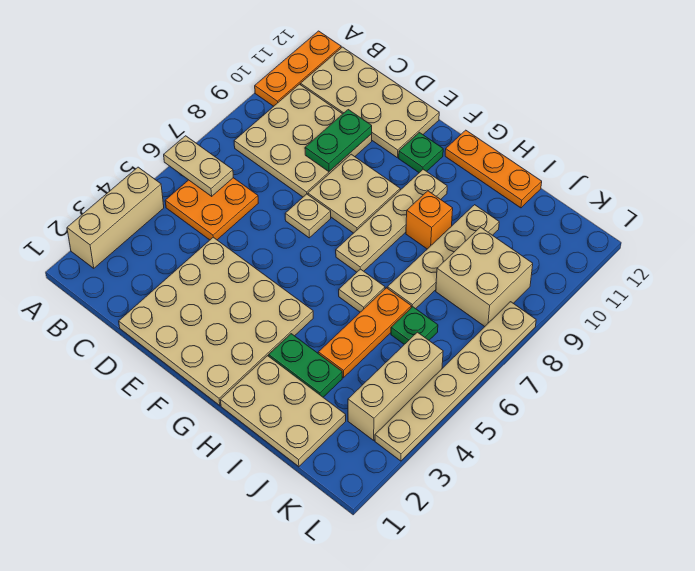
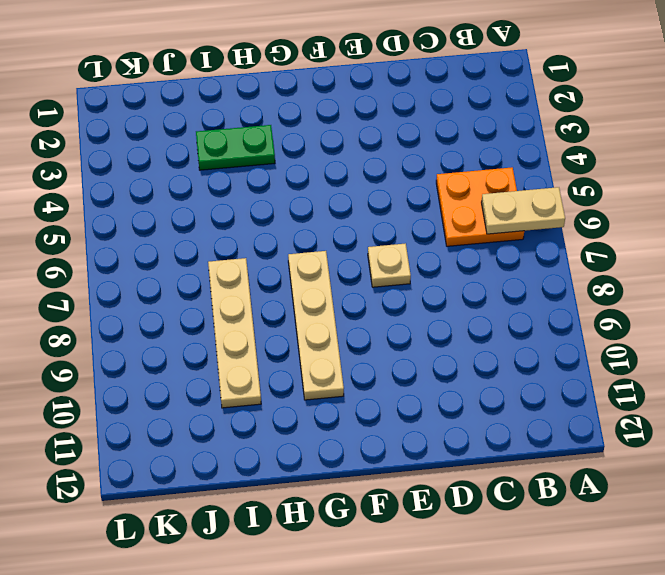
none -> tan 1x3 brick [67,167,164,268]
none -> orange 1x3 plate [255,31,341,106]
none -> tan 3x3 plate [234,84,372,197]

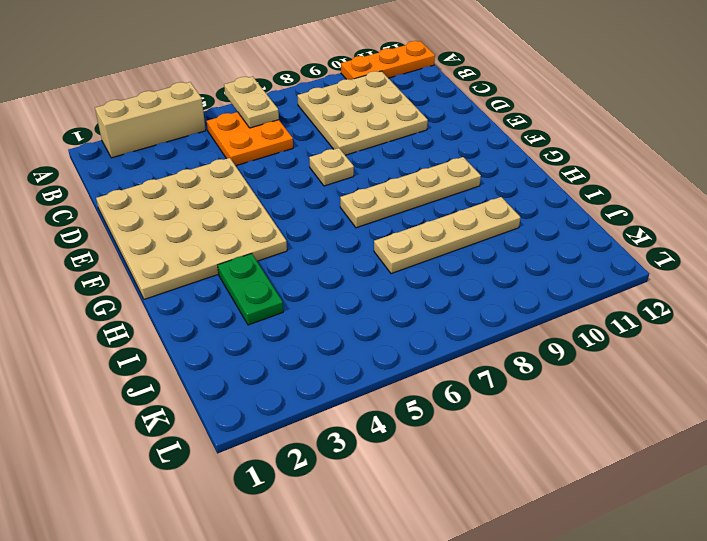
none -> tan 2x4 plate [301,47,439,158]
none -> tan 2x2 plate [308,154,400,233]
none -> green 1x1 plate [399,132,443,173]

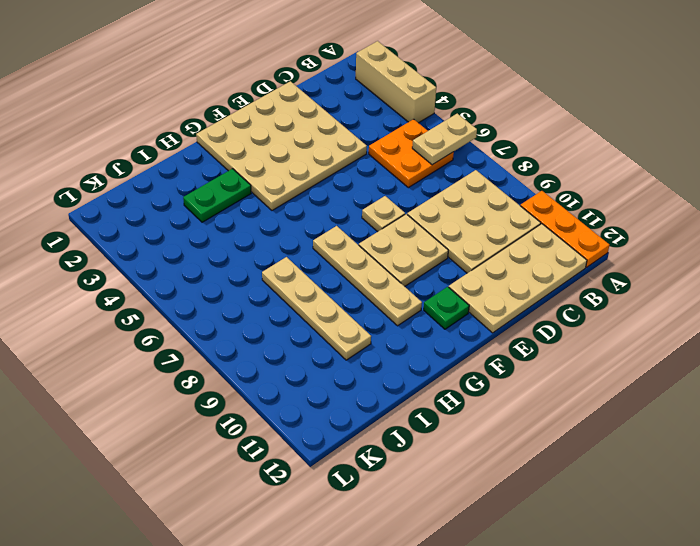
none -> orange 1x3 plate [445,130,542,208]
none -> tan 2x3 plate [220,356,346,467]
none -> tan 1x1 plate [339,269,385,312]

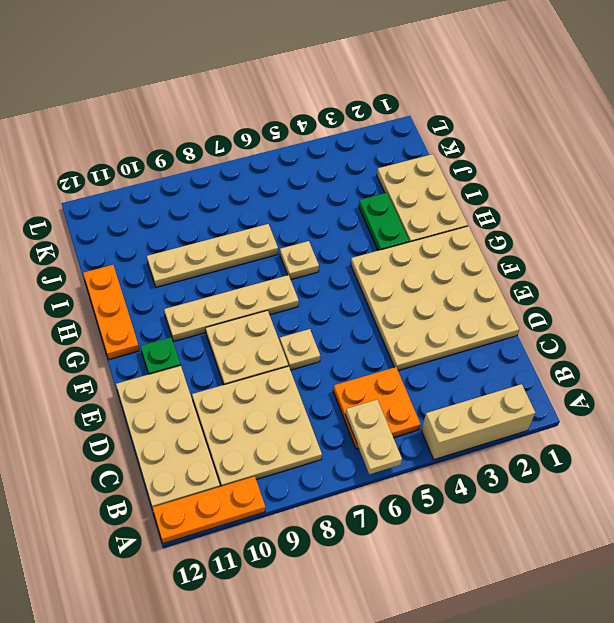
none -> orange 1x1 brick [406,191,453,249]
none -> orange 1x3 plate [318,288,411,378]
none -> green 1x1 plate [391,307,438,344]

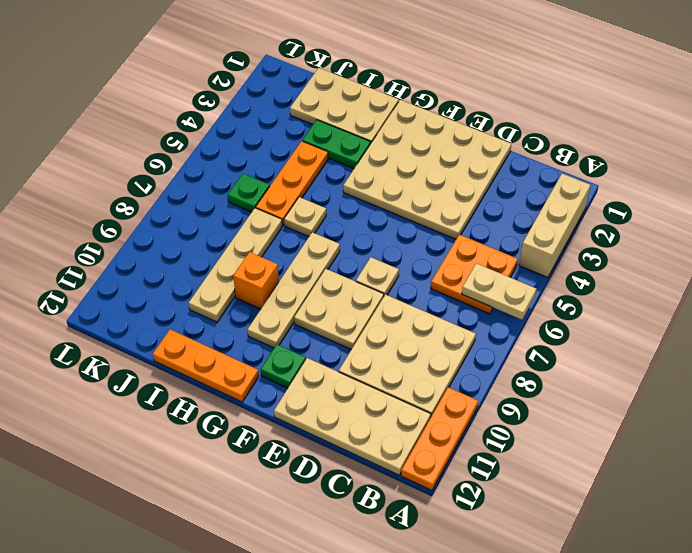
none -> tan 2x2 brick [436,227,533,326]
none -> tan 1x3 brick [348,332,443,440]
none -> tan 1x6 plate [375,302,536,461]

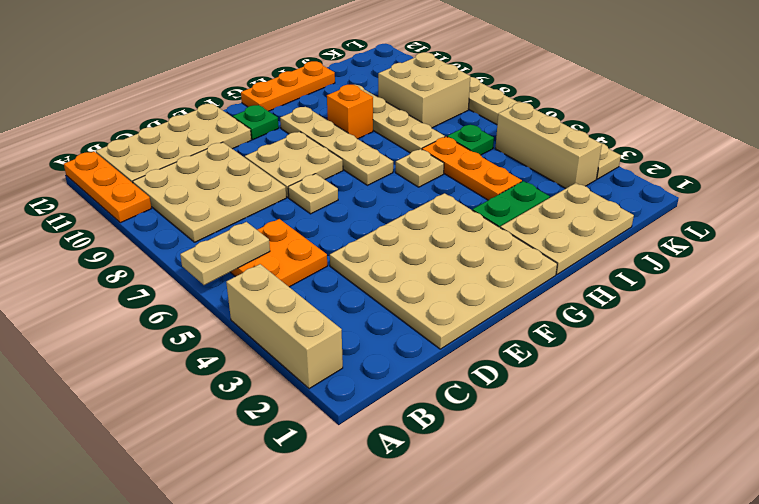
none -> green 1x2 plate [305,110,372,172]

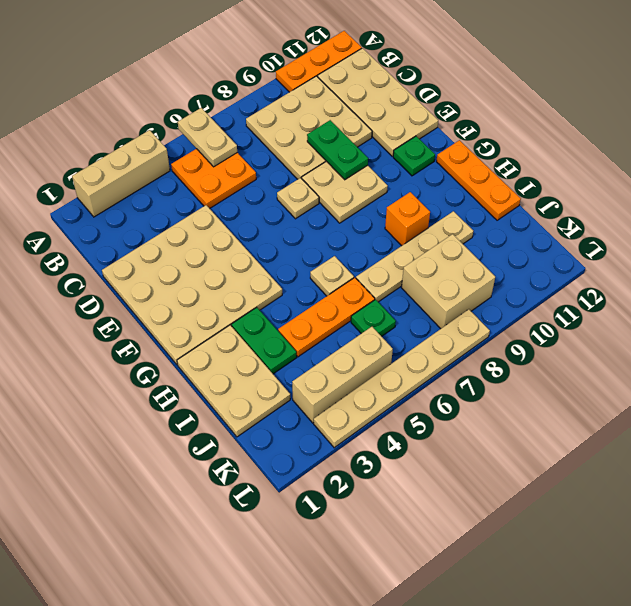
green 1x2 plate [307,120,368,180] -> green 1x2 plate turned to [305,110,372,172]
none -> tan 1x4 plate [336,169,447,272]

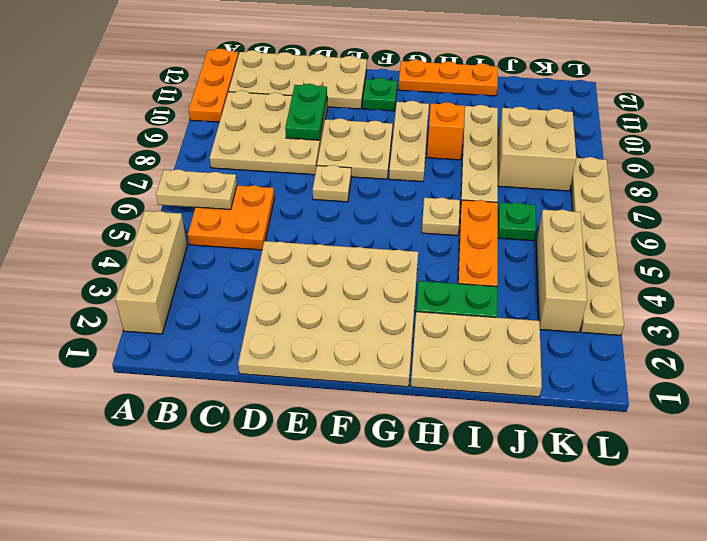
tan 1x3 plate [389,101,429,182] -> tan 1x4 plate [336,169,447,272]

